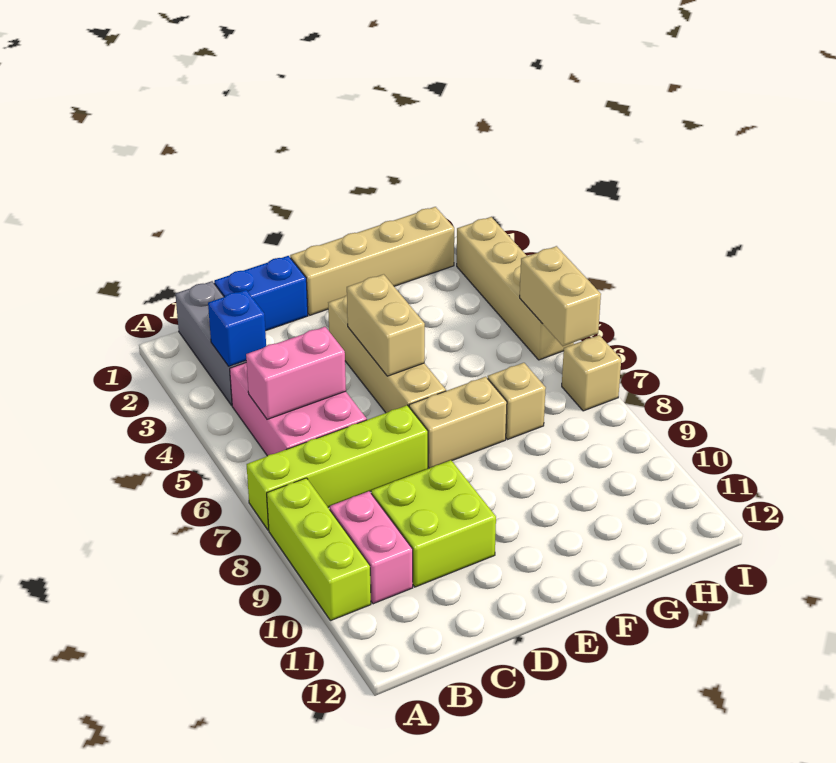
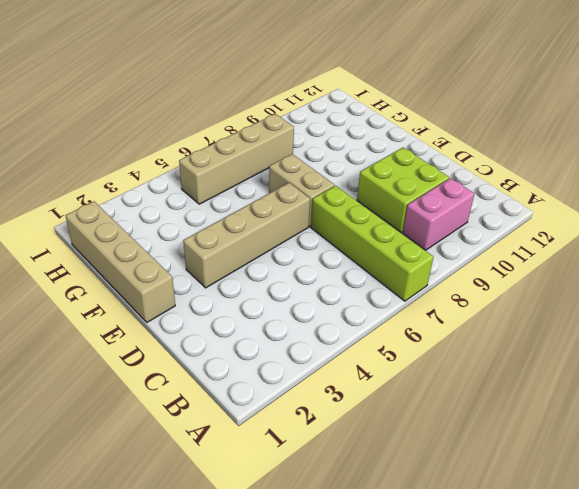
tan 1x4 brick [179,114,294,204] -> tan 1x4 brick moved to [457,217,574,360]
none -> lime 1x3 brick [267,478,371,621]
none -> grey 1x3 brick [175,281,246,406]
none -> pink 2x3 brick [230,362,367,456]

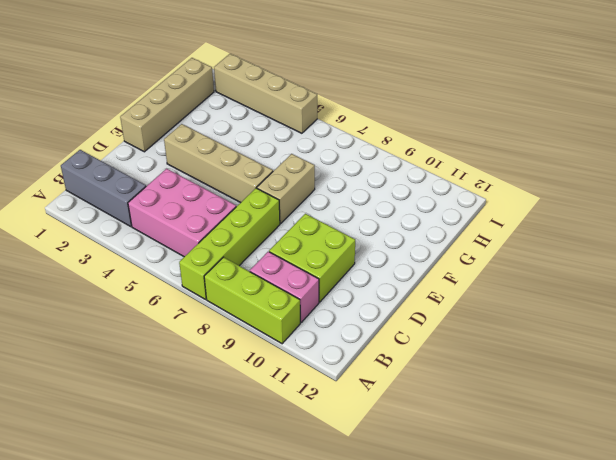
none -> blue 1x2 brick [214,256,308,331]
none -> tan 1x1 brick [488,363,546,440]
none -> tan 1x1 brick [562,335,621,411]

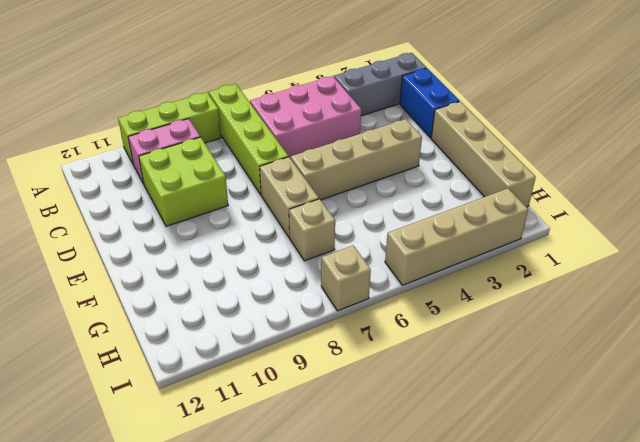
none -> blue 1x1 brick [208,290,266,366]
none -> pink 1x2 brick [246,327,346,419]
none -> tan 1x2 brick [347,274,425,376]

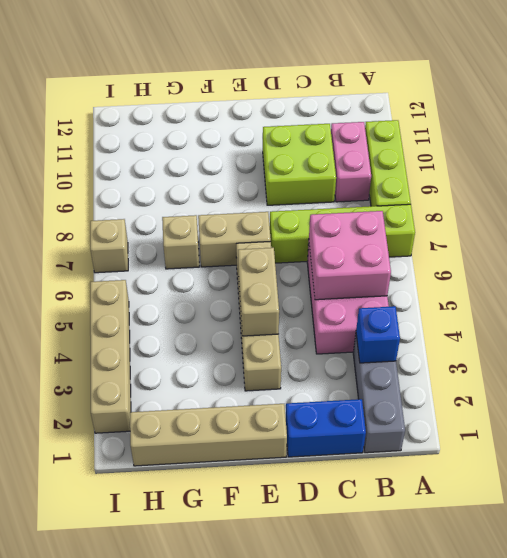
pink 2x2 brick [309,211,391,300] -> pink 1x2 brick [246,327,346,419]
none -> tan 1x2 brick [520,246,601,346]

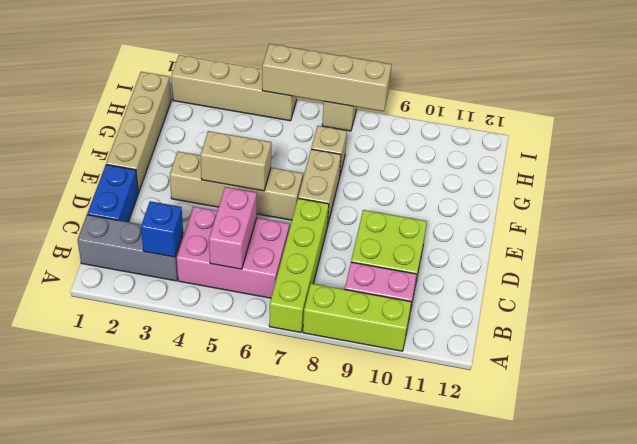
tan 1x4 brick [262,44,392,111] -> tan 1x2 brick [520,246,601,346]

